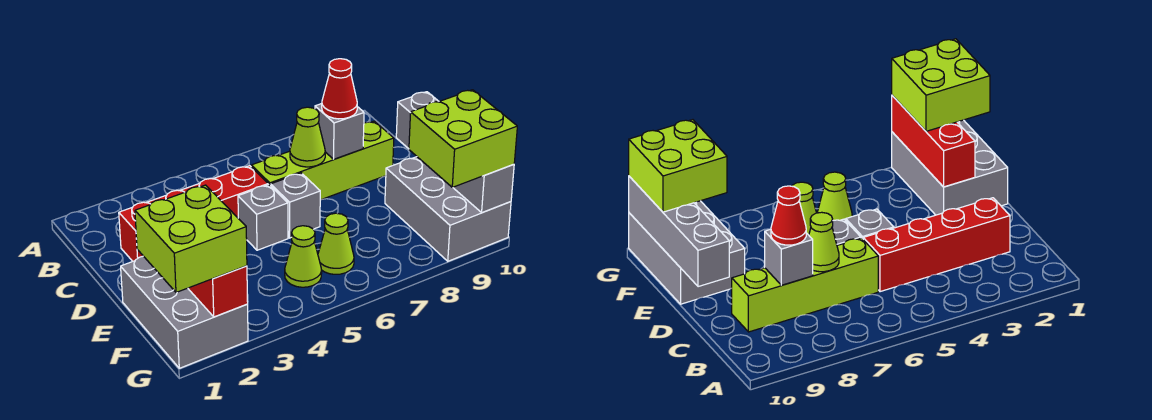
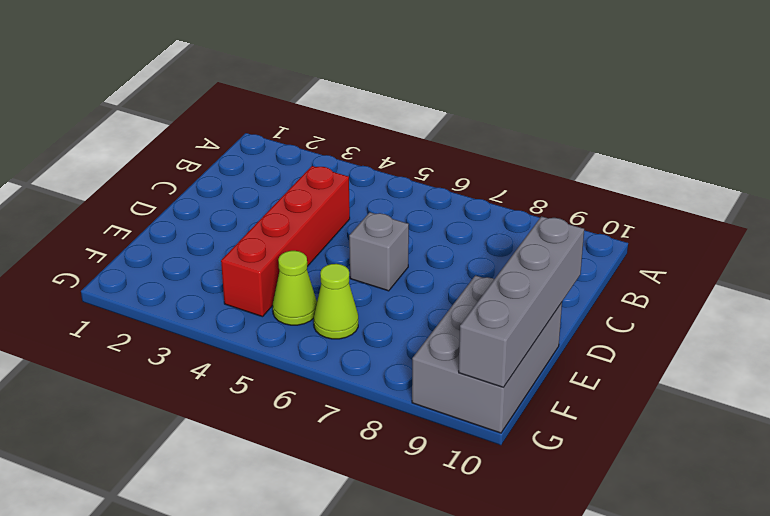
red 1x4 brick [221,166,350,317] -> red 1x4 brick turned to [119,166,268,261]
none -> lime 1x4 brick [251,121,394,200]
none -> grey 1x1 brick [238,185,288,250]
none -> grey 2x3 brick [121,256,248,368]

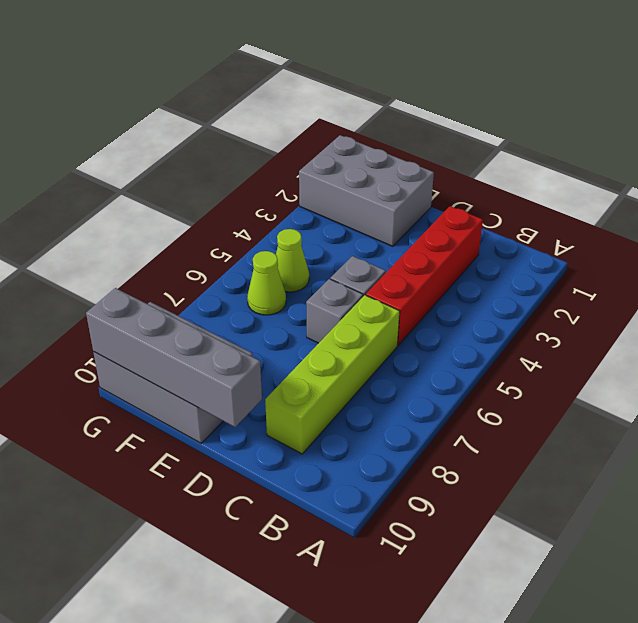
none -> lime 1x1 cone [290,107,325,167]
none -> grey 1x1 brick [315,104,364,159]
none -> red 1x3 brick [188,266,248,317]

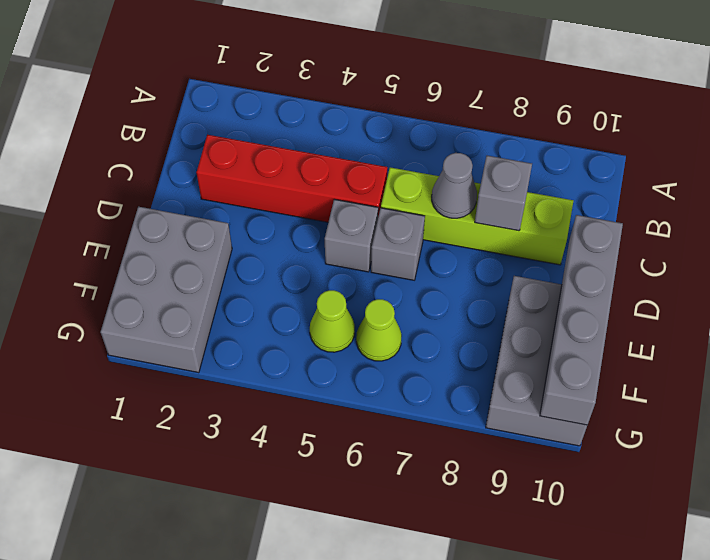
grey 1x1 cone [432,153,477,218] -> lime 1x1 cone [290,107,325,167]
none -> red 1x3 brick [188,266,248,317]
none -> red 1x1 cone [322,59,357,119]
none -> lime 2x2 brick [135,185,247,292]

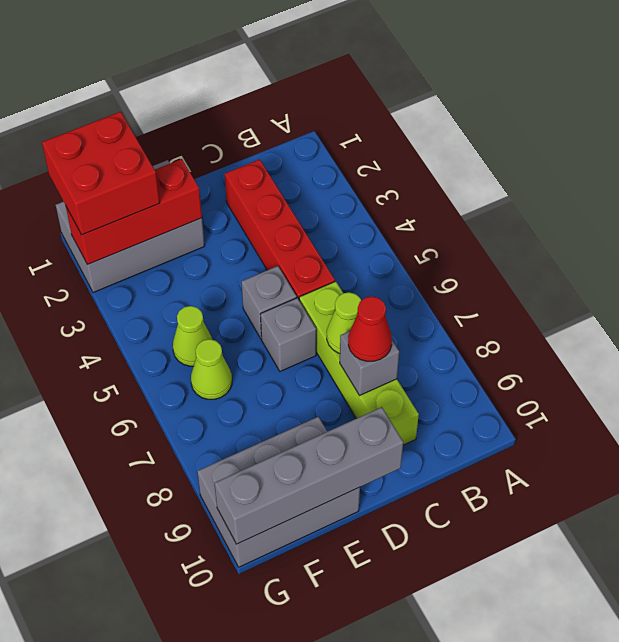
red 2x2 brick [42,112,160,235] -> lime 2x2 brick [135,185,247,292]
none -> lime 2x2 brick [409,90,517,187]

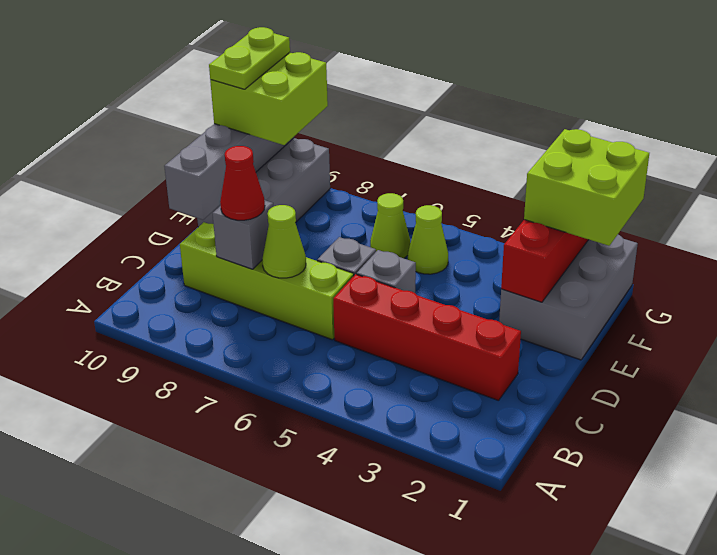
lime 1x2 plate [209,27,290,89] -> none

